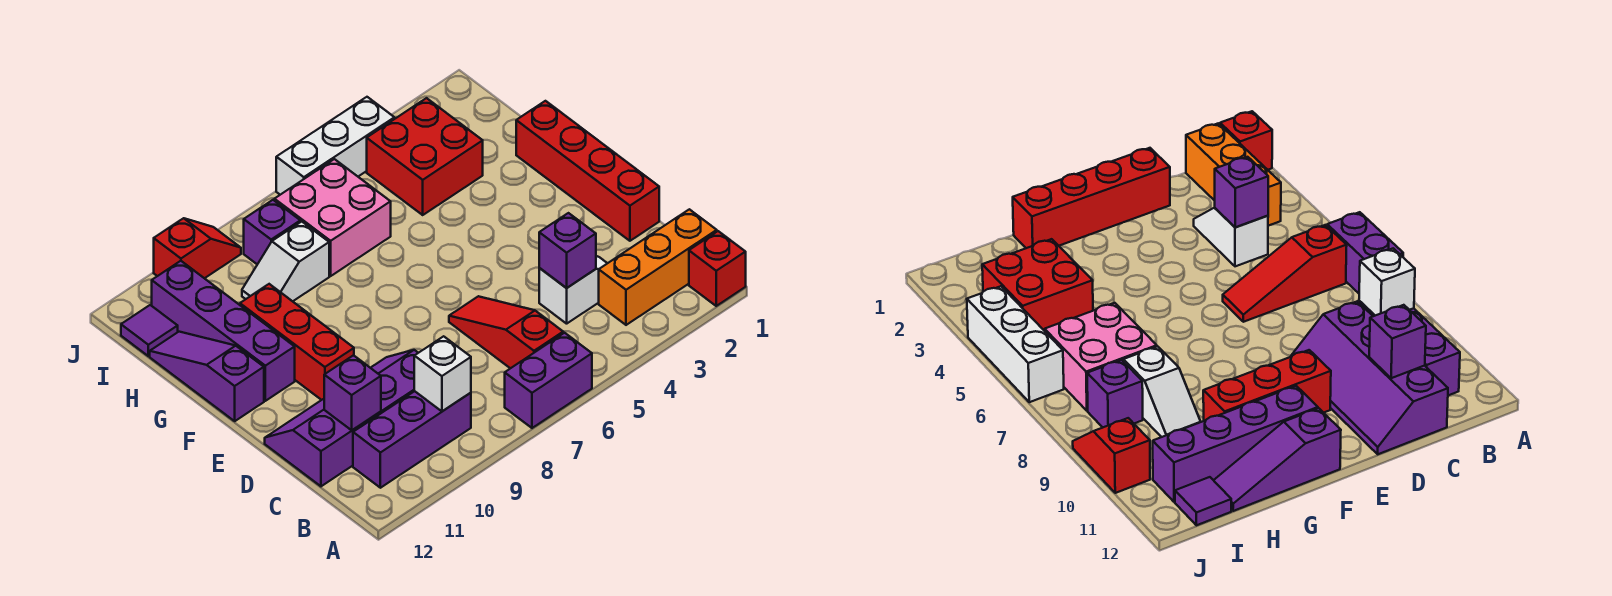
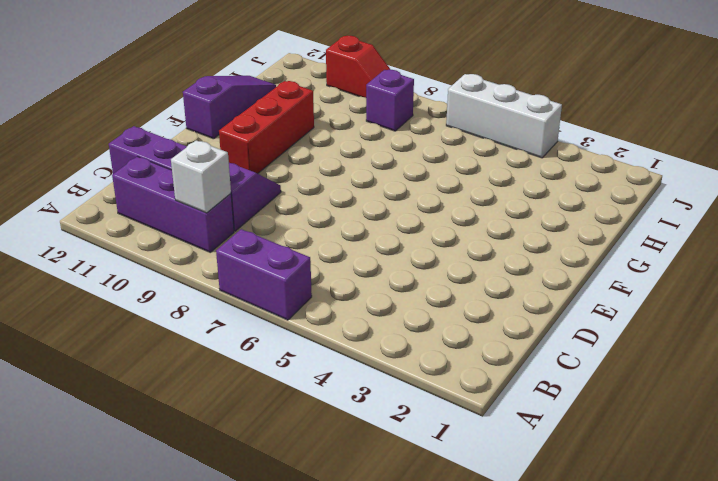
none -> red 1x1 brick [689,231,746,306]
none -> orange 1x3 brick [599,209,717,325]
none -> red 1x3 slope [449,296,563,368]

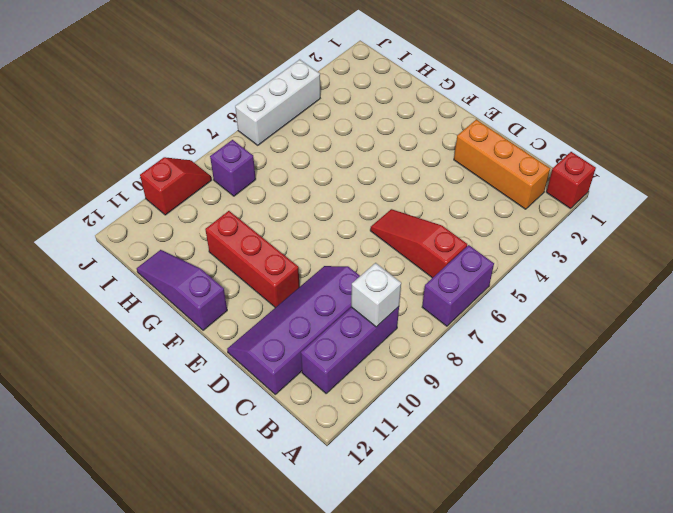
orange 1x3 brick [454,119,550,209] -> orange 1x3 brick turned to [599,209,717,325]
none -> white 1x2 slope [539,256,607,324]
none -> red 1x4 brick [516,101,659,241]
none -> purple 1x4 brick [152,261,295,401]

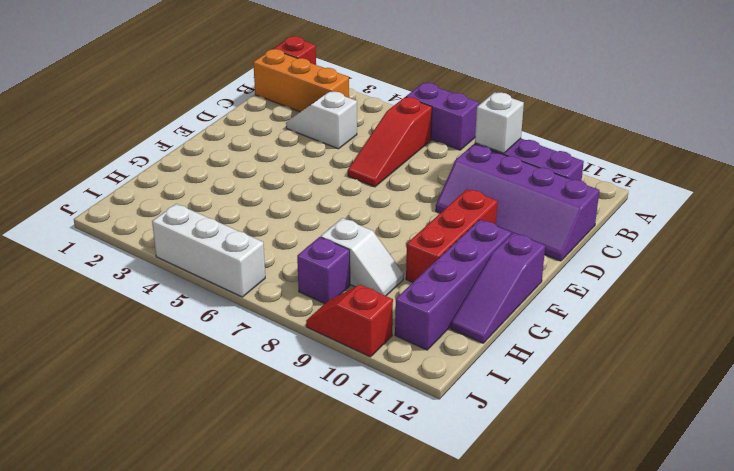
none -> red 1x4 brick [516,101,659,241]
none -> red 2x2 brick [367,98,483,215]
none -> pink 2x2 brick [274,159,391,276]

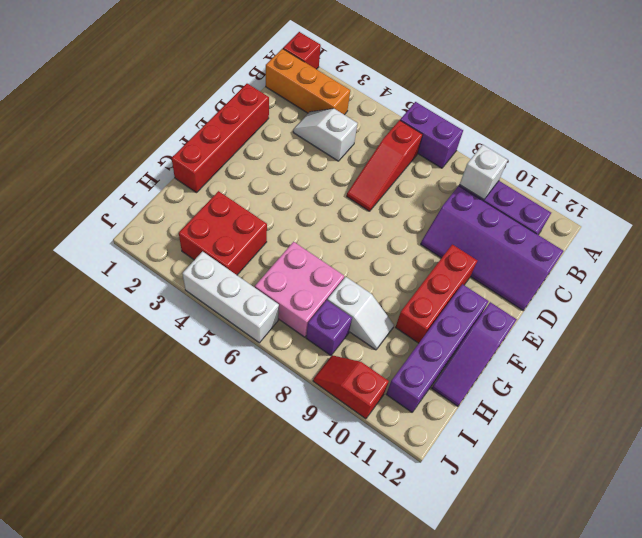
none -> purple 1x1 tile [121,305,178,356]
none -> purple 1x1 brick [539,213,596,288]
none -> purple 1x1 brick [324,355,381,430]

